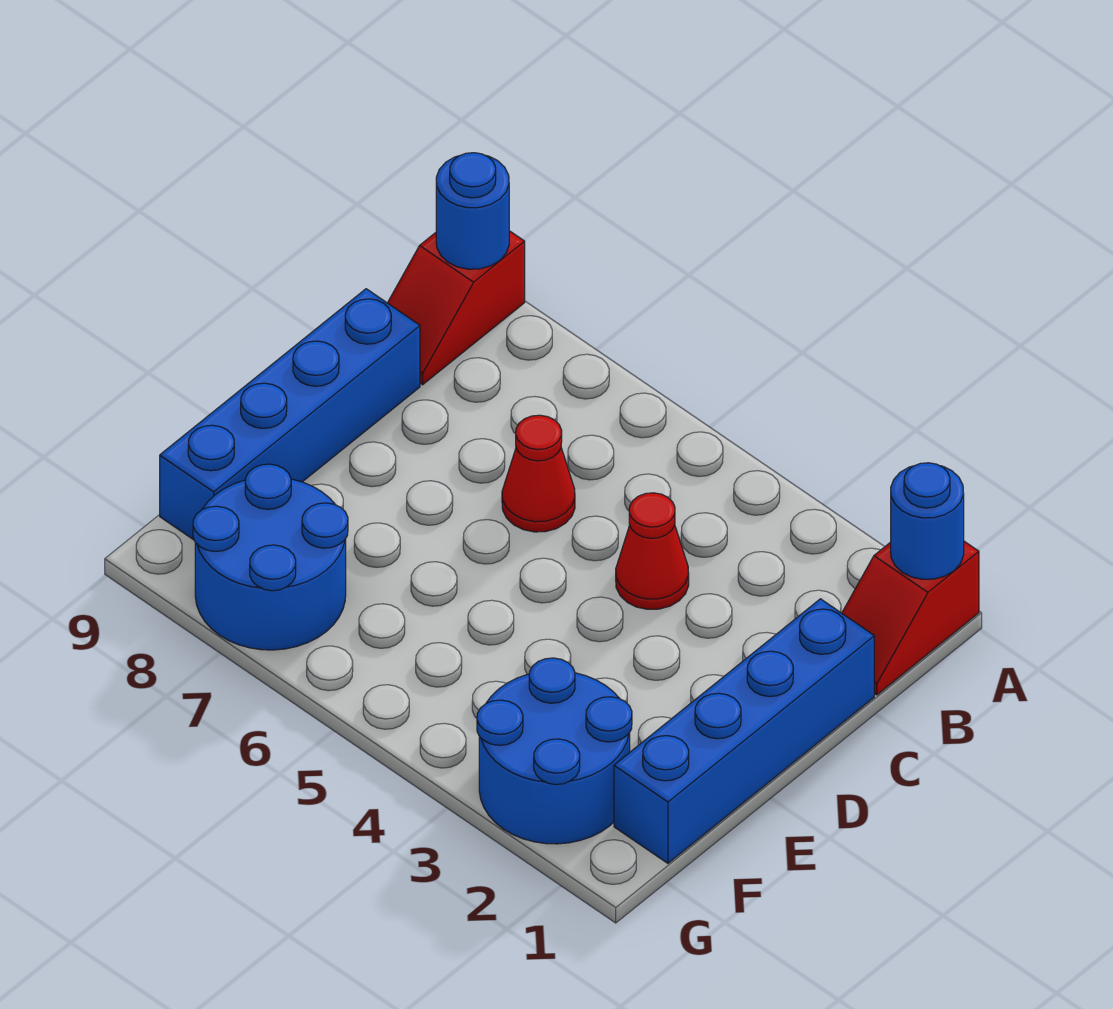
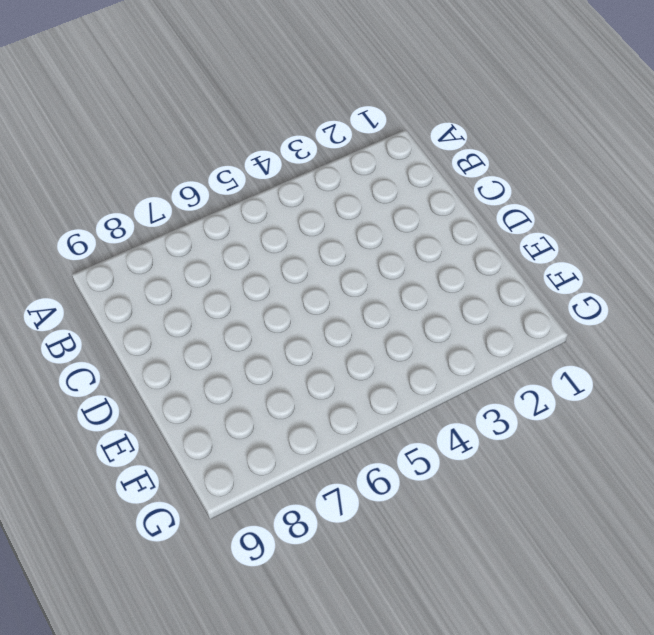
none -> red 1x2 slope [842,541,979,695]
none -> red 1x2 slope [388,231,525,385]

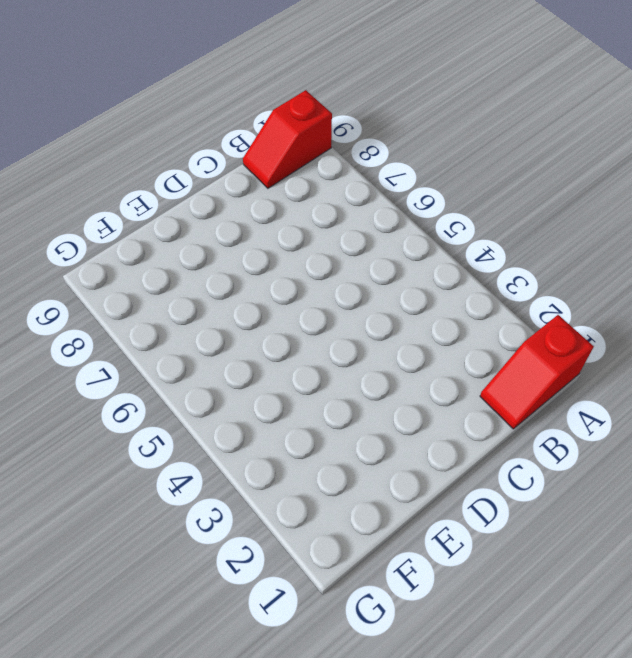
none -> blue 1x4 brick [614,599,874,863]
none -> red 1x1 cone [616,493,689,609]

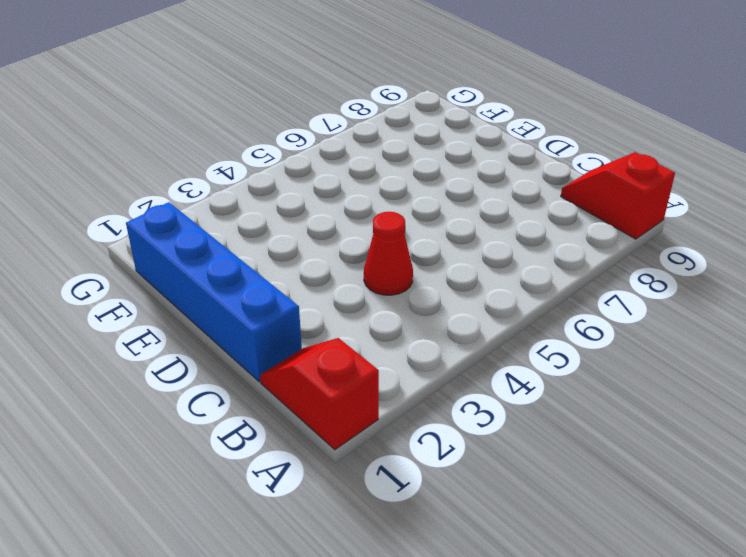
none -> red 1x1 cone [502,415,575,532]
none -> blue 1x4 brick [160,289,420,540]

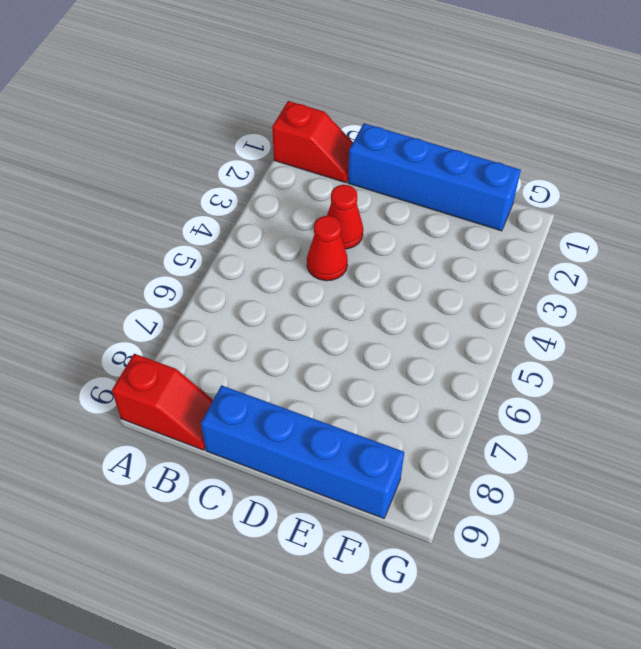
red 1x1 cone [327,185,363,249] -> red 1x1 cone moved to [502,415,575,532]
none -> blue 2x2 round brick [477,658,632,844]
none -> blue 2x2 round brick [193,464,348,650]

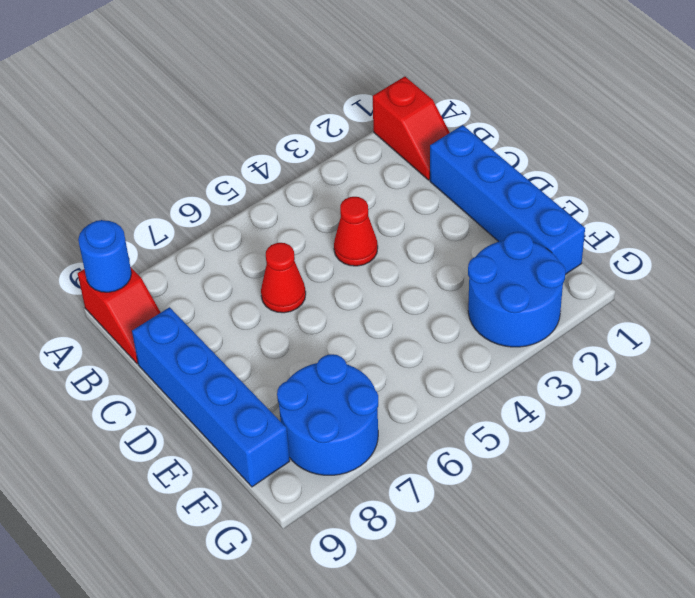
none -> blue 1x1 round brick [891,463,964,579]

